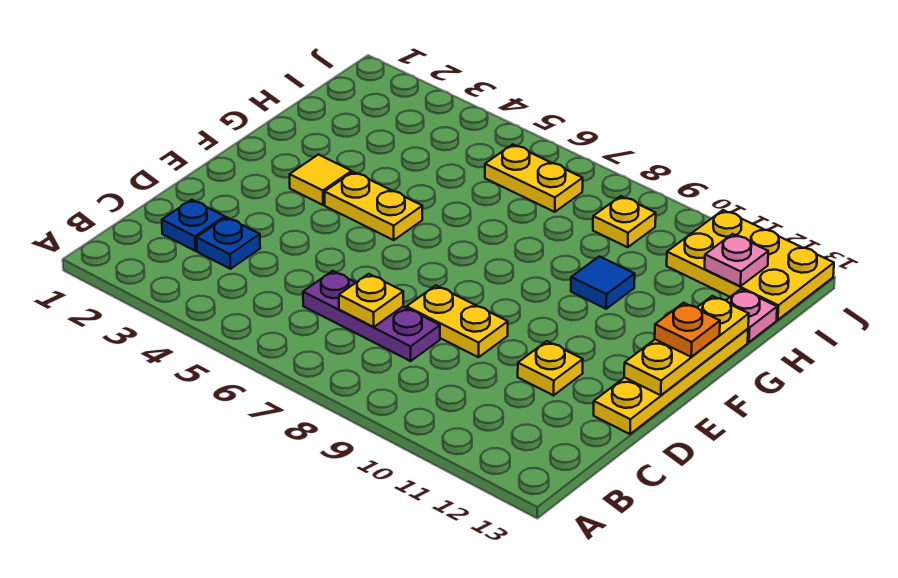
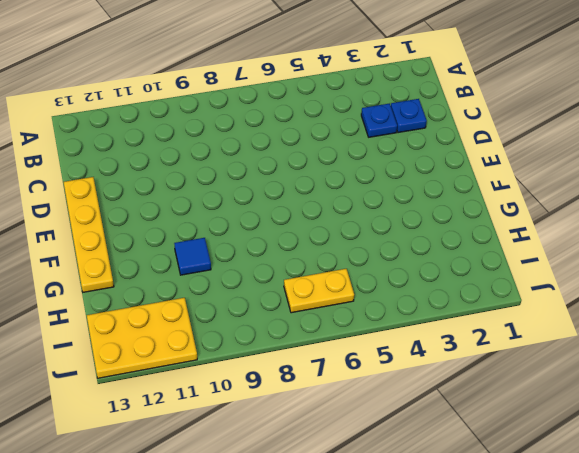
none -> purple 1x3 plate [303,271,440,361]
none -> yellow 1x2 plate [407,286,508,357]
none -> yellow 1x1 plate [518,341,583,395]

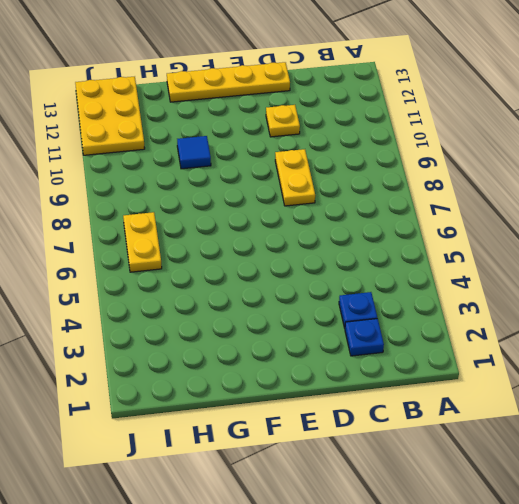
none -> purple 1x3 plate [303,271,440,361]
none -> yellow 1x1 tile [290,155,352,205]
none -> yellow 1x2 plate [325,172,422,240]

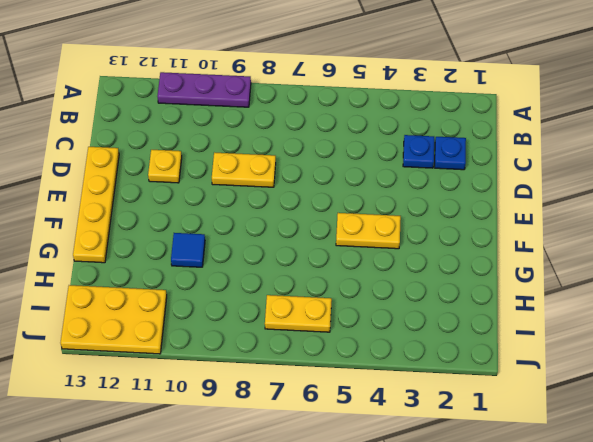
purple 1x3 plate [157,72,251,107] -> purple 1x3 plate moved to [303,271,440,361]
none -> yellow 1x1 tile [290,155,352,205]
none -> pink 1x1 plate [726,289,777,342]
none -> yellow 1x1 plate [593,196,656,247]

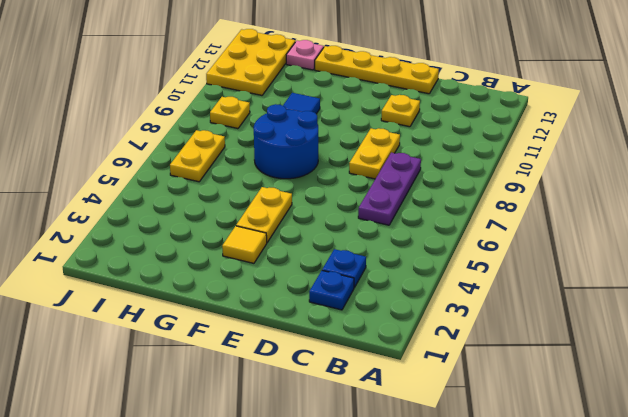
blue 2x2 round brick [254,104,318,179] -> none
none -> yellow 1x1 plate [339,274,403,327]
none -> yellow 1x3 plate [624,296,749,395]
none -> pink 1x1 plate [705,234,768,286]

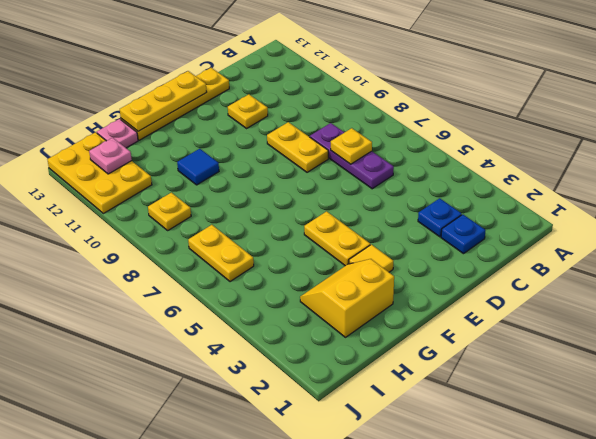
yellow 2x2 slope [300,259,394,337] -> none
none -> orange 1x1 plate [655,303,720,357]

